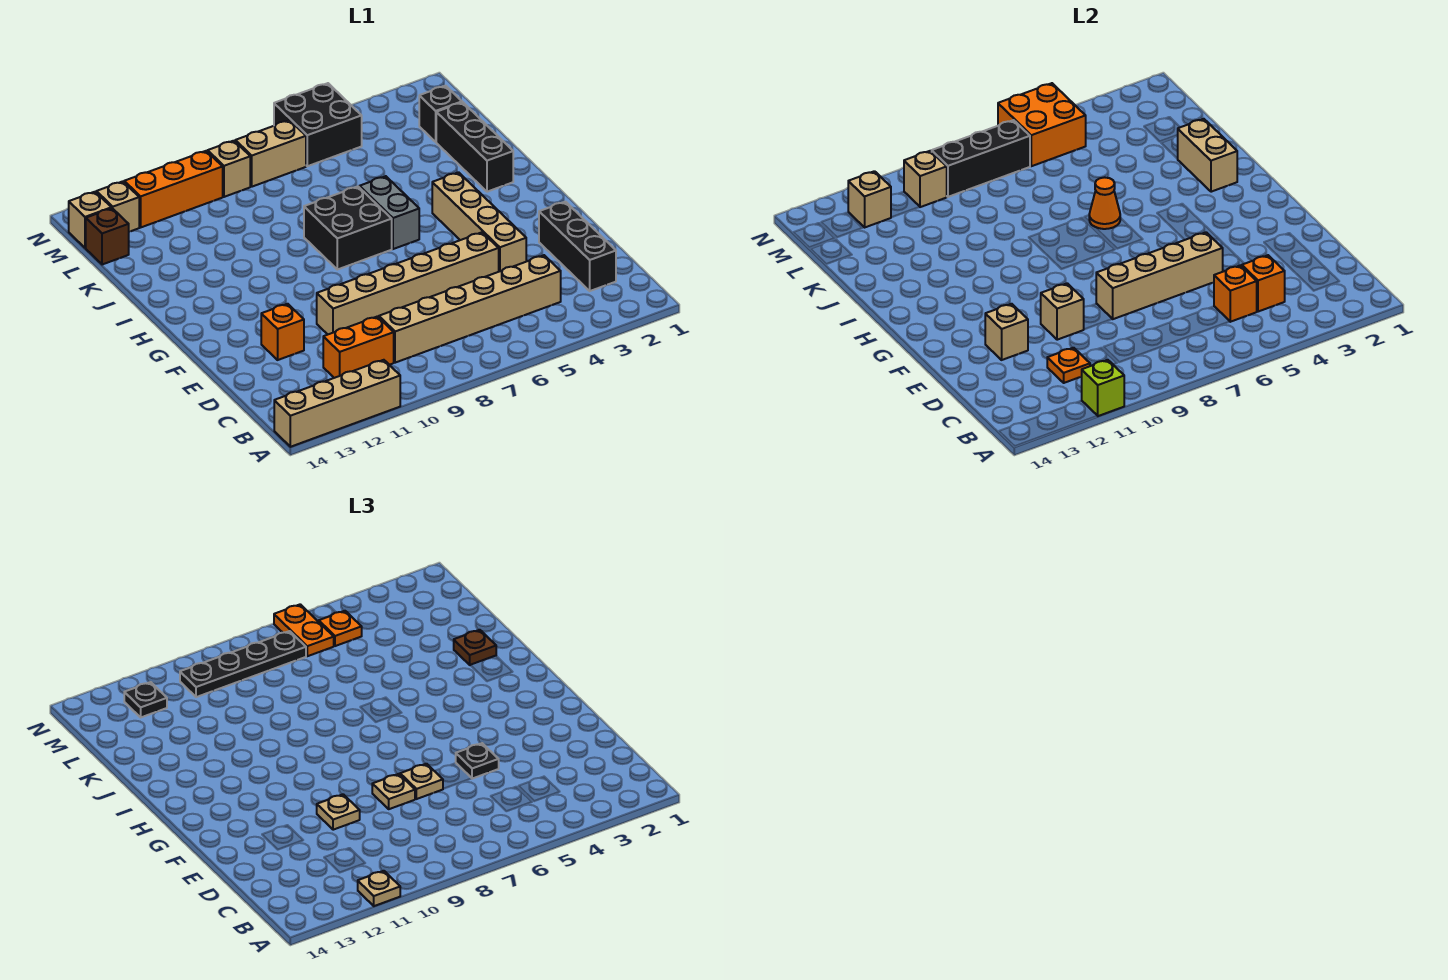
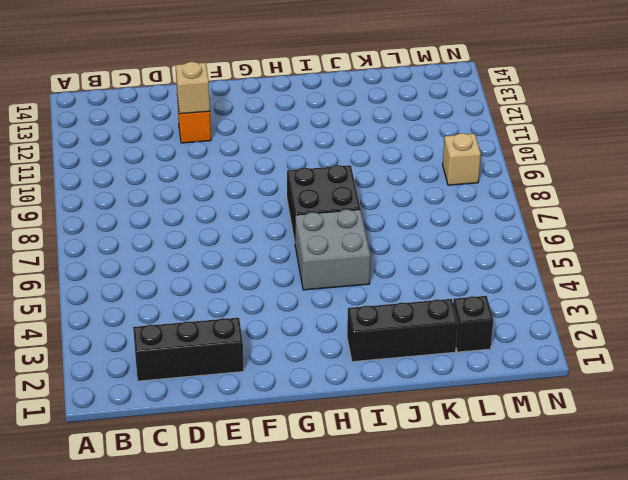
grey 2x2 brick [295,209,371,290] -> grey 1x2 brick [359,176,419,249]
none -> tan 1x4 brick [274,360,400,447]
none -> tan 1x6 brick [379,255,561,363]
none -> orange 1x2 brick [323,316,394,378]
none -> tan 1x4 brick [432,172,526,272]

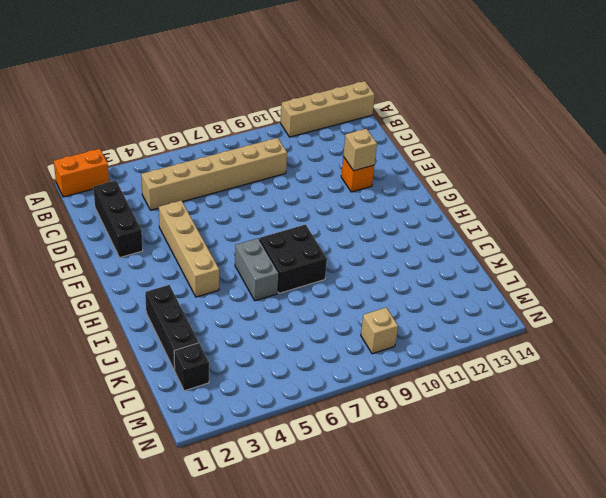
orange 1x2 brick [54,149,109,197] -> orange 1x2 brick moved to [323,316,394,378]
none -> tan 1x6 brick [317,232,499,334]
none -> brown 1x1 brick [86,208,129,265]
none -> black 2x2 brick [274,83,362,166]
none -> tan 1x2 brick [235,120,306,187]

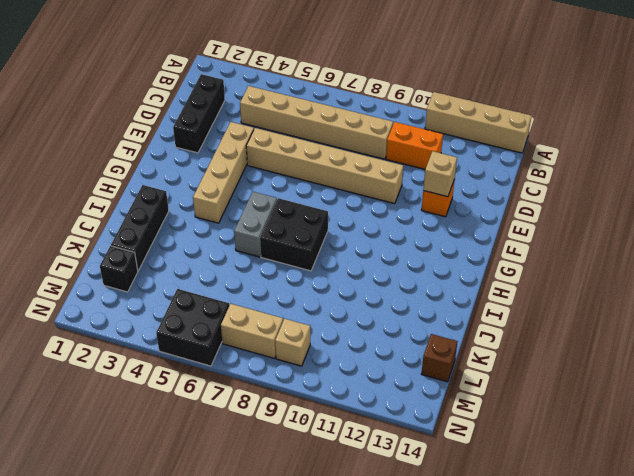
none -> orange 1x3 brick [124,151,223,227]
none -> tan 1x1 brick [96,181,139,232]
none -> tan 1x1 brick [69,192,111,248]
none -> lime 1x1 brick [1082,360,1124,416]

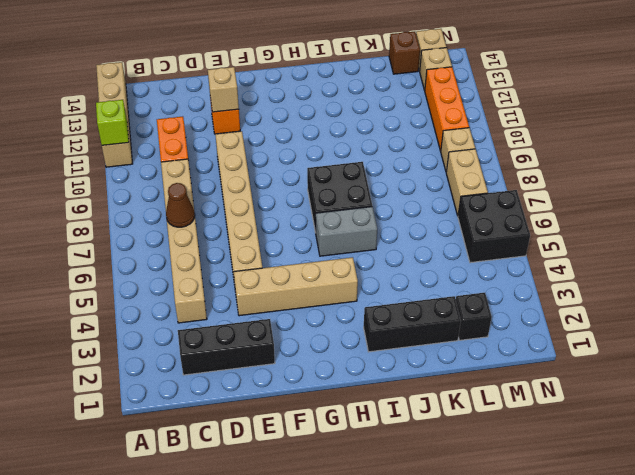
brown 1x1 cone [166,183,195,227] -> none
none -> orange 1x1 brick [1242,255,1285,312]
none -> orange 1x1 brick [1214,265,1257,322]
none -> orange 1x1 plate [1047,348,1090,383]
none -> tan 1x4 brick [1096,232,1223,319]

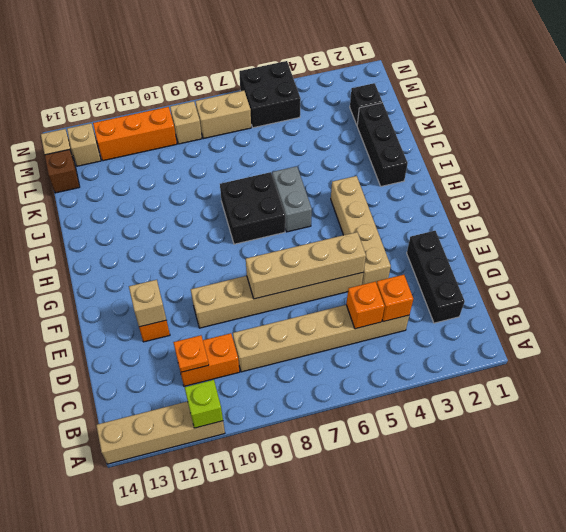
none -> tan 1x1 brick [1041,283,1084,340]
none -> tan 1x2 brick [1177,119,1237,192]
none -> orange 1x1 cone [1089,177,1120,229]
none -> orange 2x2 brick [998,83,1086,166]

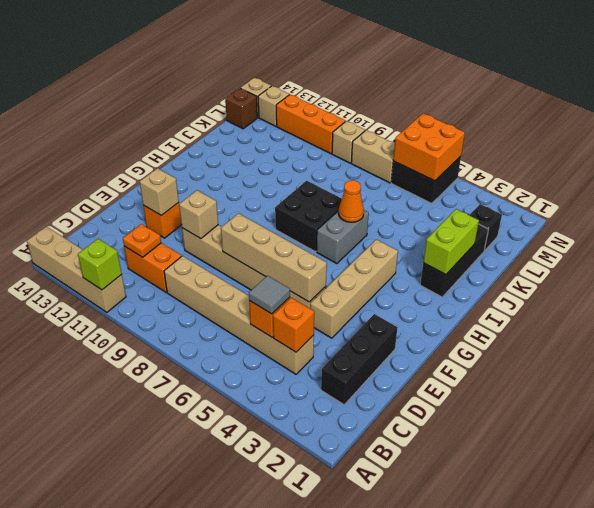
grey 1x1 tile [249,276,290,314] -> none
lime 1x2 brick [423,209,479,275] -> tan 1x2 brick [1177,119,1237,192]
none -> black 1x3 brick [932,120,1030,197]
none -> tan 1x1 brick [904,151,947,207]
none -> tan 1x1 brick [848,171,891,227]
none -> tan 1x1 plate [358,871,400,906]

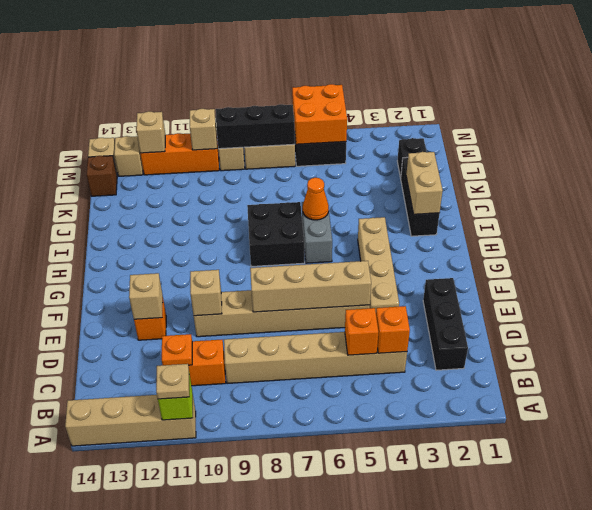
none -> black 1x1 plate [456,743,499,779]
none -> tan 1x1 plate [400,764,443,799]
none -> tan 1x1 plate [372,774,415,809]
none -> tan 1x1 plate [317,794,360,830]

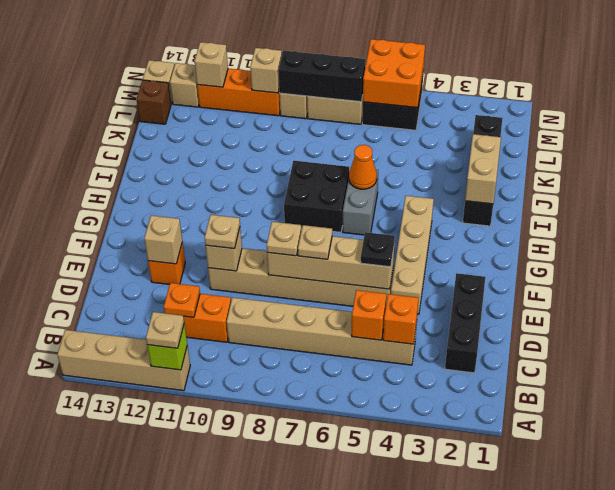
none -> brown 1x1 plate [454,630,496,665]
none -> orange 1x1 plate [319,611,362,646]
none -> orange 1x2 plate [274,604,334,656]
none -> black 1x4 plate [180,631,306,697]

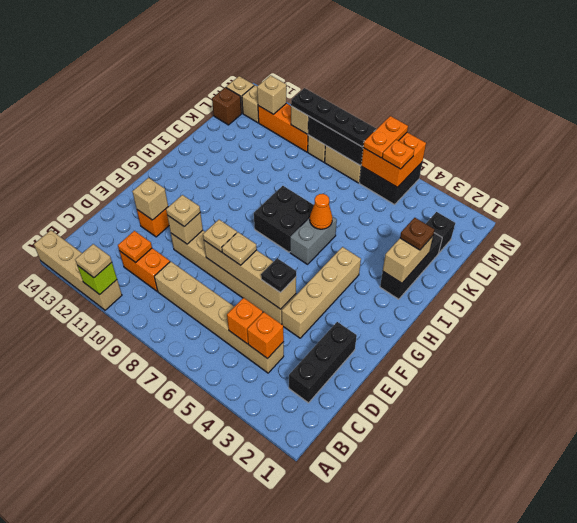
none -> black 1x1 plate [124,682,167,717]

